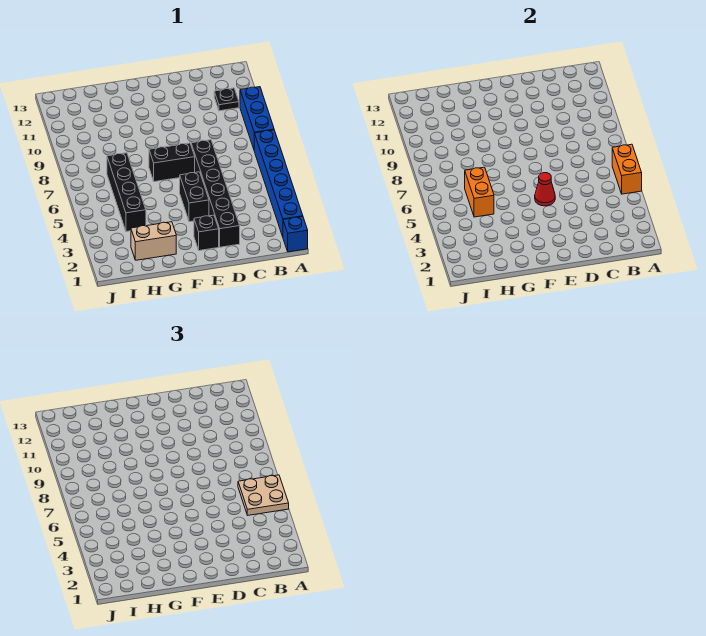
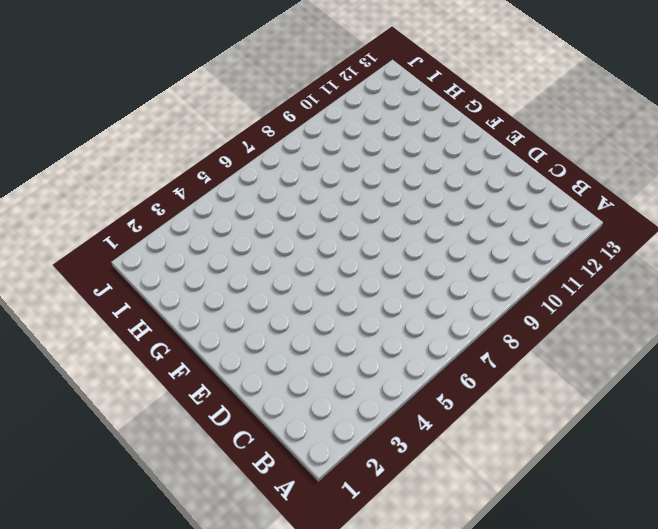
none -> blue 1x1 brick [283,217,308,252]
none -> blue 1x6 brick [254,130,303,237]
none -> blue 1x3 brick [240,87,274,149]

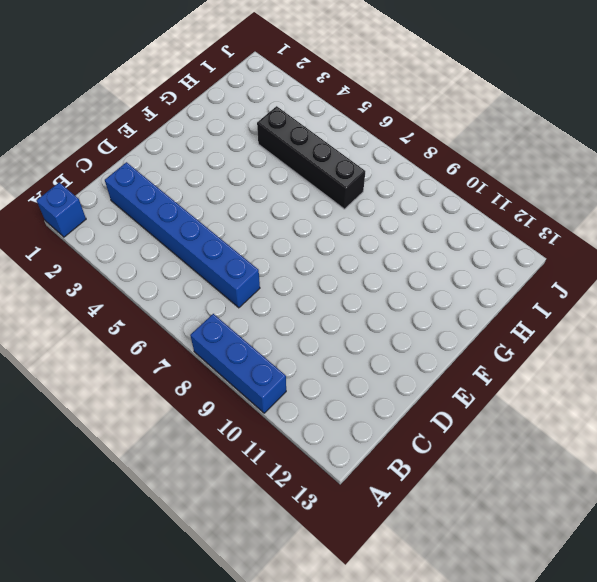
blue 1x6 brick [105,162,260,308] -> blue 1x6 brick moved to [254,130,303,237]
none -> black 1x1 plate [214,88,239,111]
none -> black 1x6 brick [191,140,240,247]
none -> black 1x1 brick [194,215,219,251]

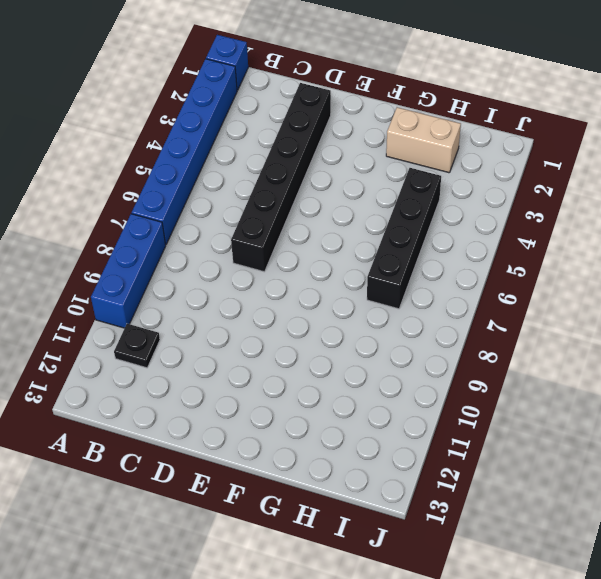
none -> black 1x1 brick [194,215,219,251]
none -> black 1x2 brick [180,172,209,222]
none -> black 1x2 brick [149,143,195,182]

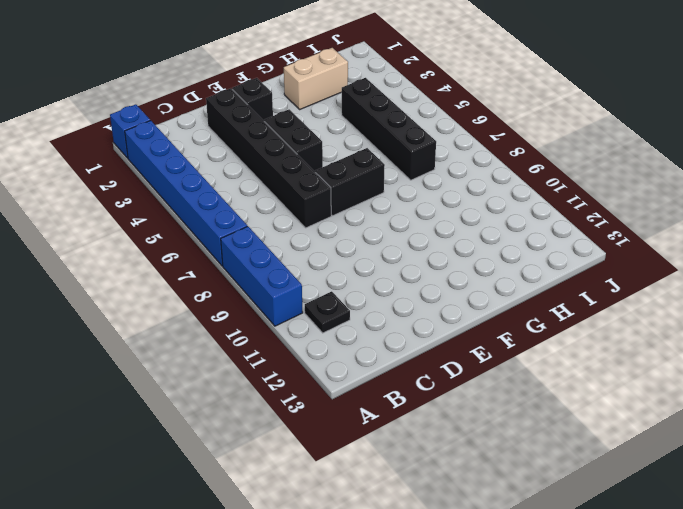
none -> orange 1x2 brick [612,144,642,194]
none -> red 1x1 cone [535,173,555,206]
none -> orange 1x2 brick [465,167,494,217]

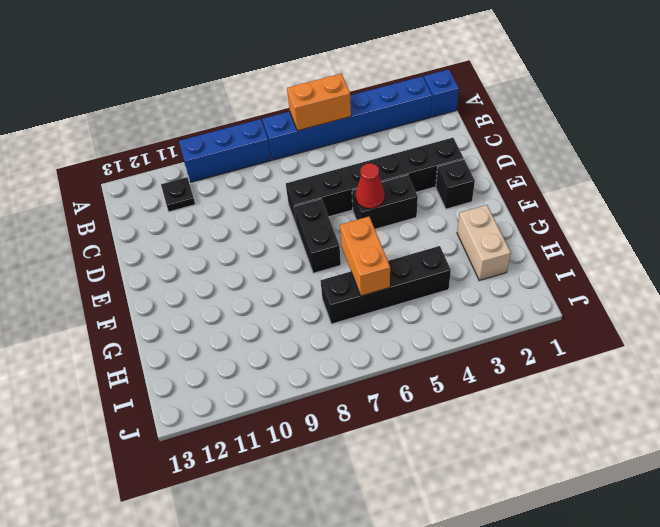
orange 1x2 brick [340,217,390,296] -> orange 1x2 brick turned to [465,167,494,217]
none -> tan 2x2 plate [238,475,289,515]

